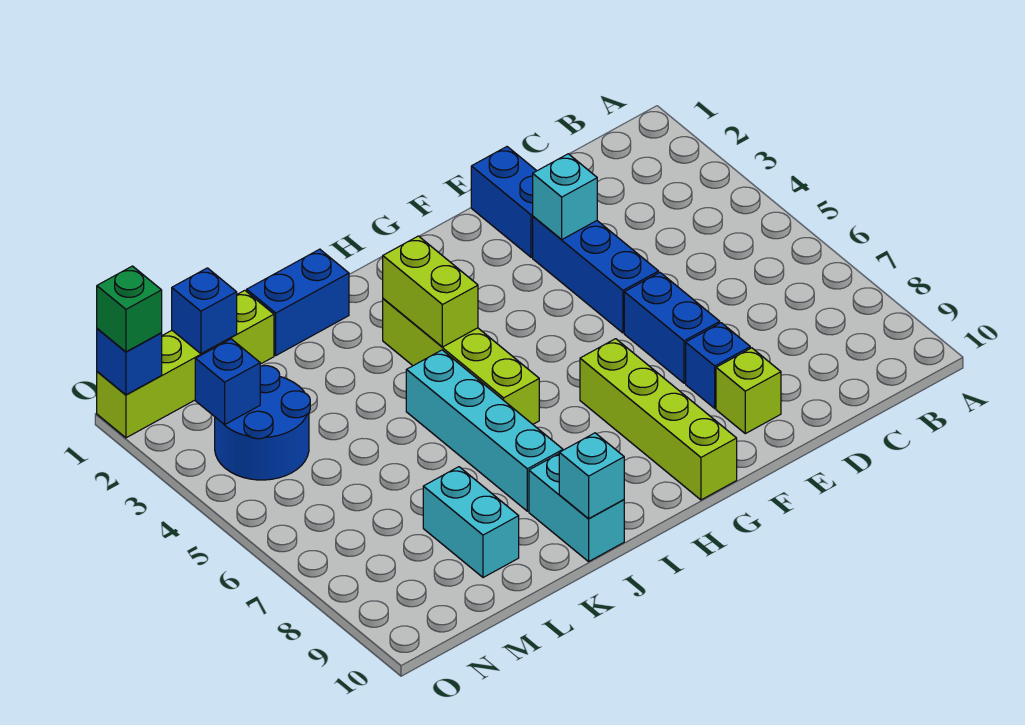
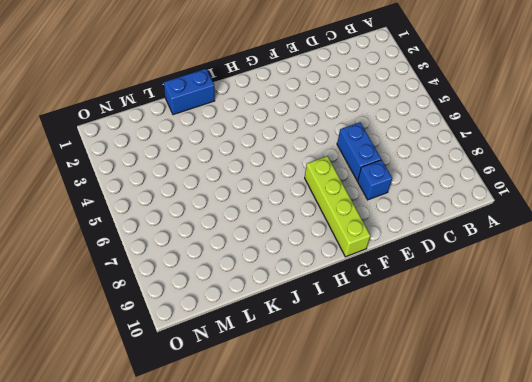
none -> blue 1x2 brick [471,147,536,257]
none -> blue 1x3 brick [533,217,659,333]
none -> lime 1x1 brick [716,348,781,434]

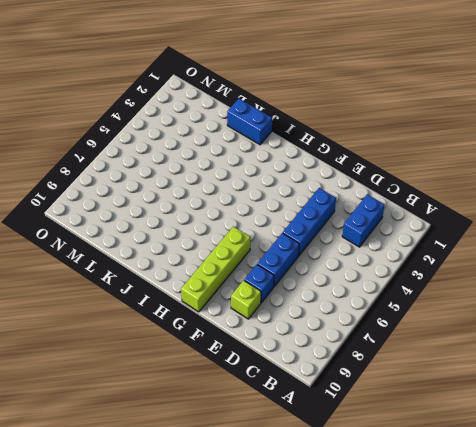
blue 1x2 brick [342,194,385,247] -> blue 1x2 brick moved to [471,147,536,257]
none -> lime 1x4 brick [383,299,539,424]
none -> cyan 1x4 brick [406,350,563,511]
none -> cyan 1x2 brick [529,454,624,562]

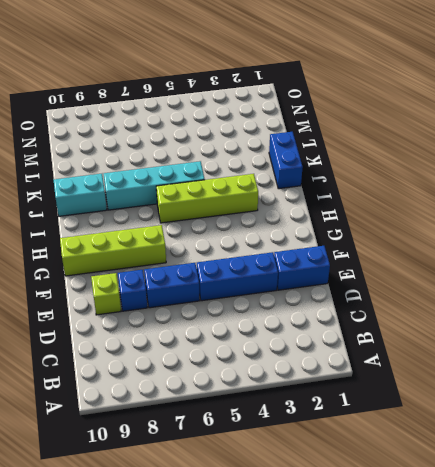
none -> lime 1x4 brick [97,290,274,438]
none -> cyan 1x2 brick [423,467,519,578]
none -> blue 2x2 round brick [215,366,310,480]

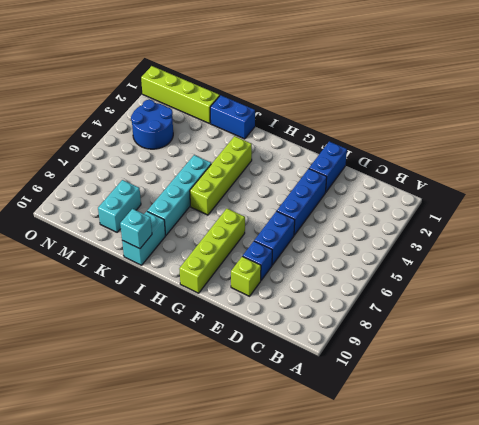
none -> cyan 1x1 brick [533,154,597,240]
none -> lime 1x2 brick [383,236,478,347]
none -> blue 1x1 brick [172,268,237,354]

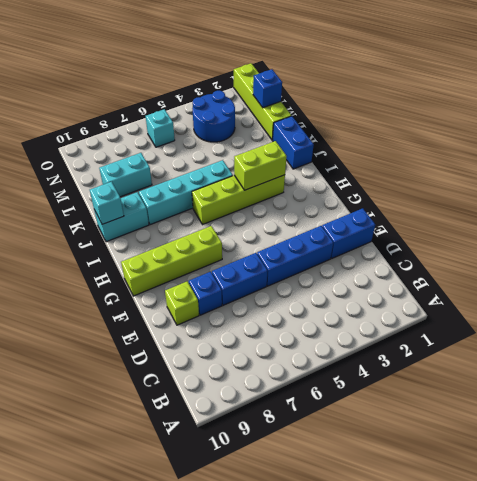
cyan 1x1 brick [146,109,175,147] -> cyan 1x1 brick moved to [533,154,597,240]
none -> blue 1x1 brick [195,339,260,425]
none -> blue 1x1 brick [97,329,162,395]
none -> green 1x1 brick [97,266,162,352]

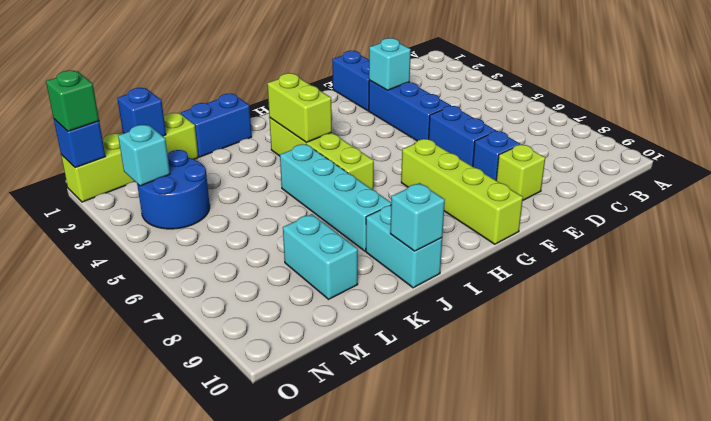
cyan 1x1 brick [118,125,170,186] -> blue 1x1 brick [195,339,260,425]

